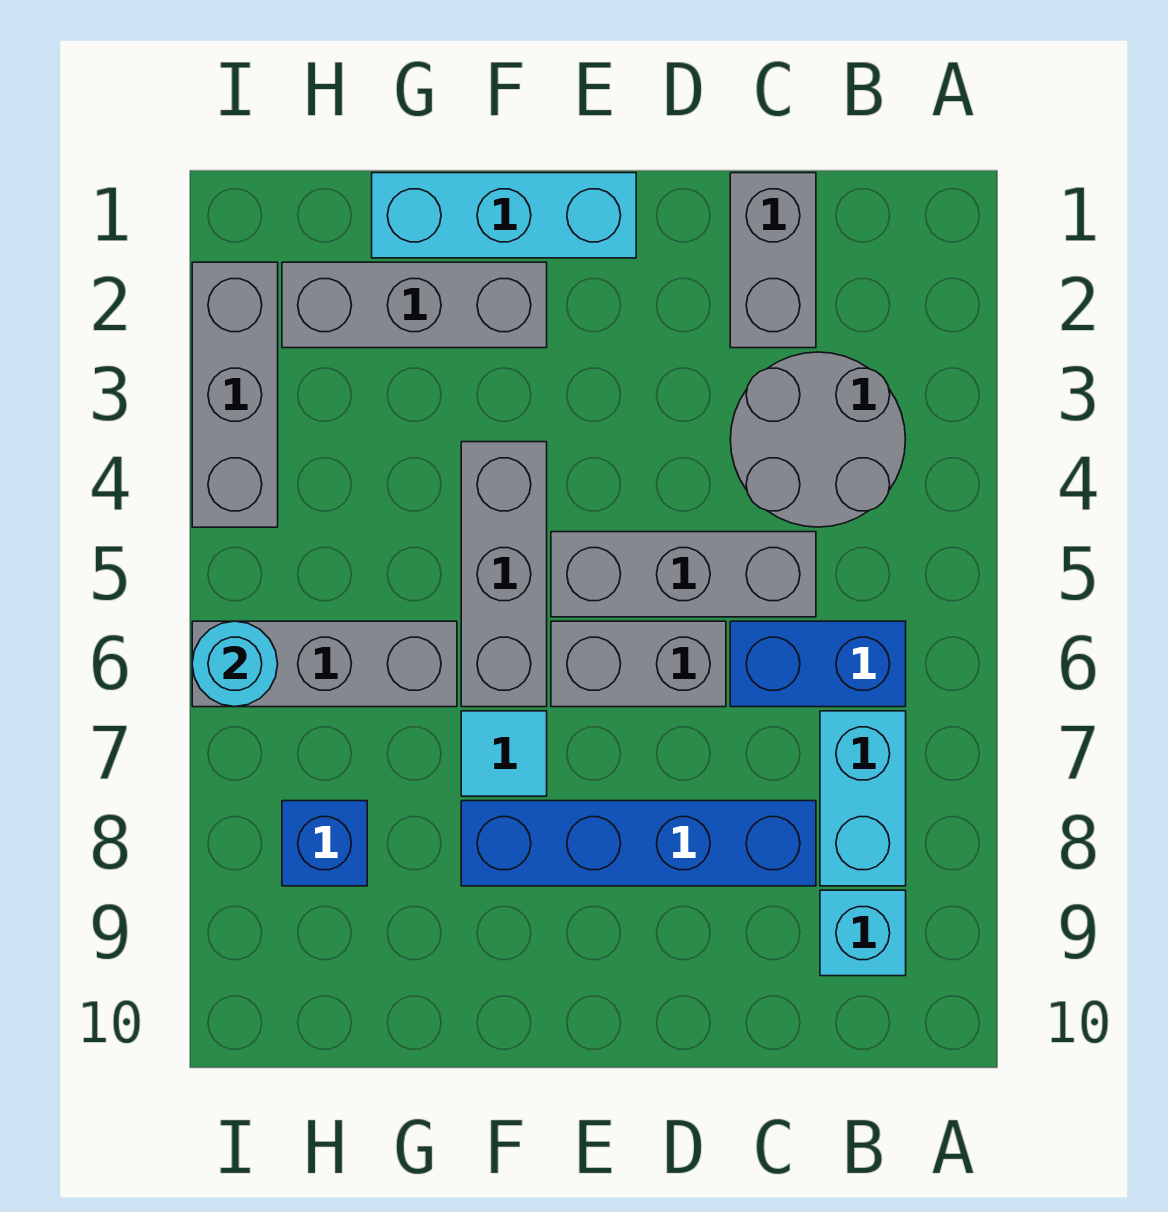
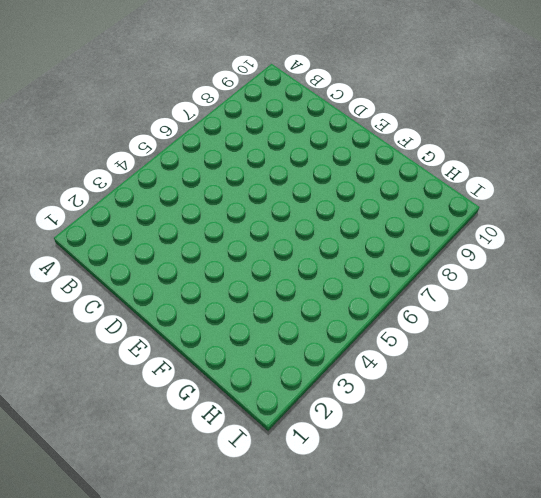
none -> grey 2x2 round brick [730,352,906,527]
none -> blue 1x2 brick [730,621,906,707]
none -> cyan 1x2 brick [820,711,906,886]

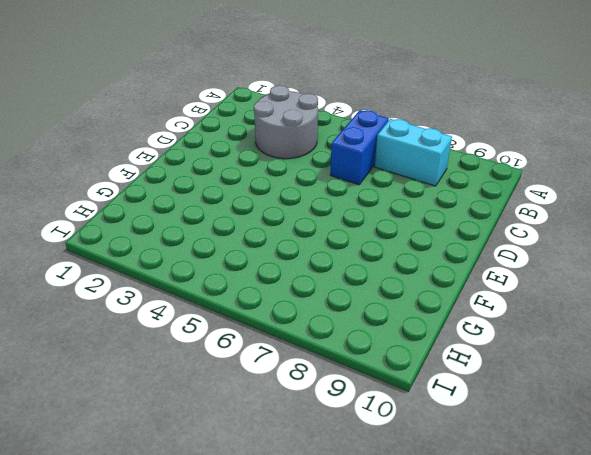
none -> cyan 1x1 brick [820,890,906,976]
none -> grey 1x2 brick [730,173,816,348]
none -> grey 1x3 brick [551,532,816,617]

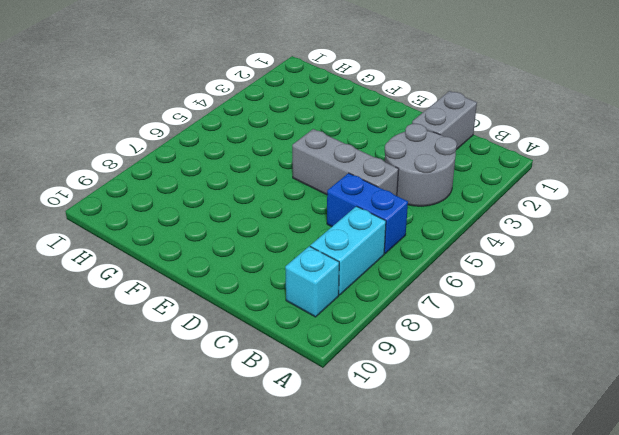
none -> blue 1x4 brick [461,801,816,886]
none -> grey 1x2 brick [551,621,726,707]
none -> cyan 1x3 brick [372,173,636,258]

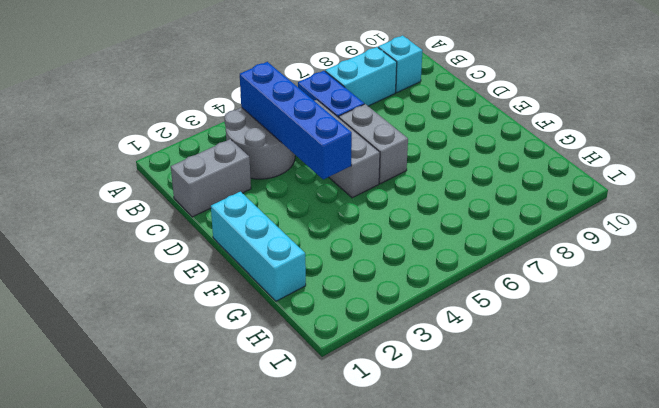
blue 1x4 brick [240,62,352,179] -> blue 1x4 brick moved to [461,801,816,886]
none -> grey 1x3 brick [282,262,547,348]
none -> grey 1x3 brick [461,442,547,707]
none -> cyan 1x1 tile [461,711,547,796]

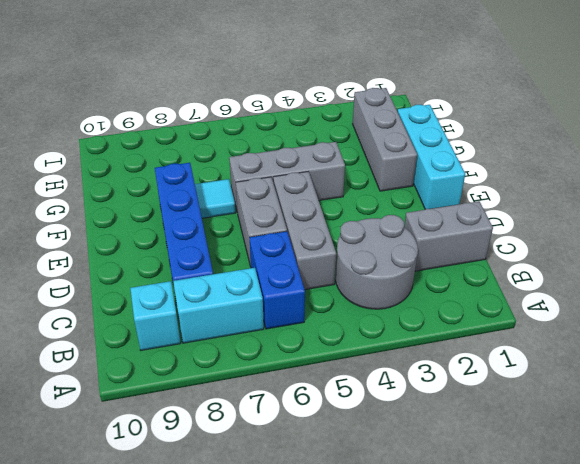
none -> grey 1x3 brick [192,621,457,707]
none -> blue 1x1 brick [282,801,367,886]
none -> grey 1x3 brick [192,262,278,527]

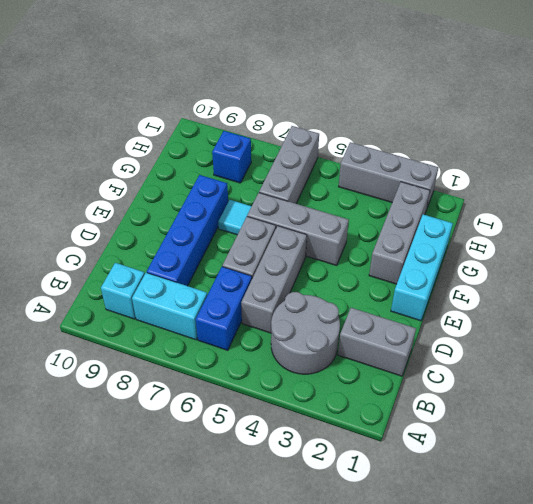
none -> cyan 1x1 round brick [192,621,278,707]

